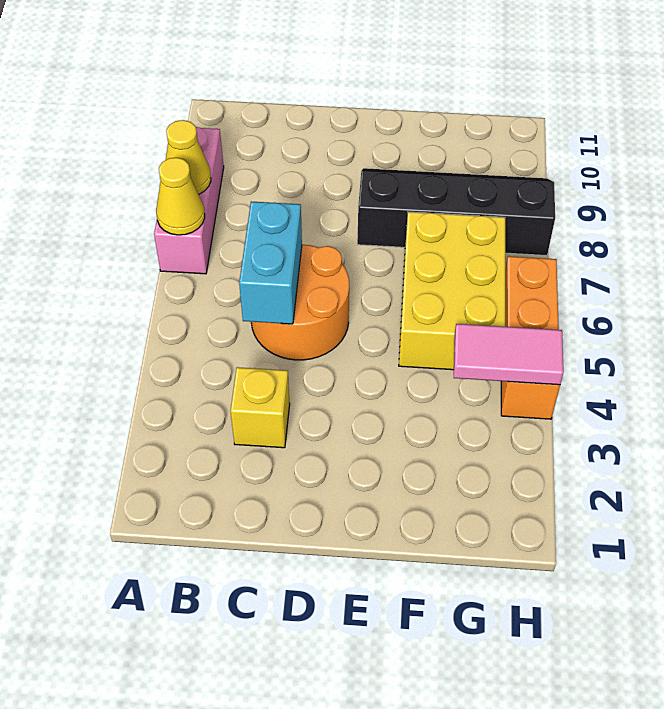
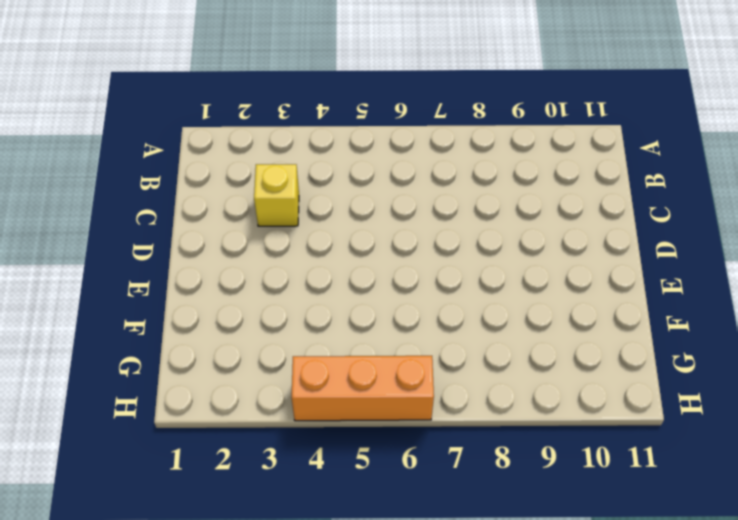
none -> pink 1x3 brick [154,127,224,274]
none -> orange 2x2 round brick [251,245,349,360]

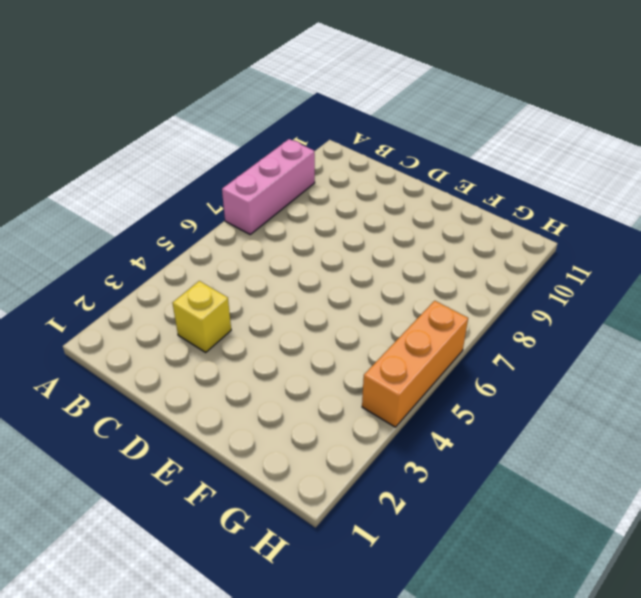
none -> orange 2x2 round brick [251,245,349,360]
none -> black 2x4 slope [357,168,555,256]

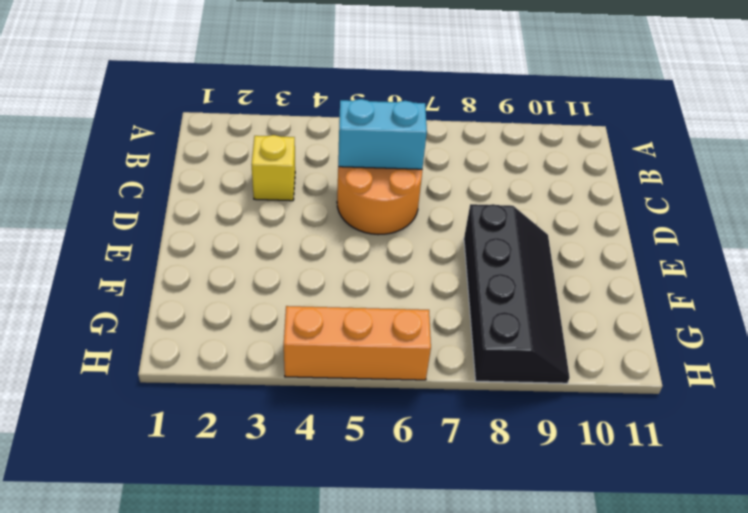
none -> pink 1x3 brick [154,127,224,274]
none -> yellow 2x3 brick [399,212,505,370]

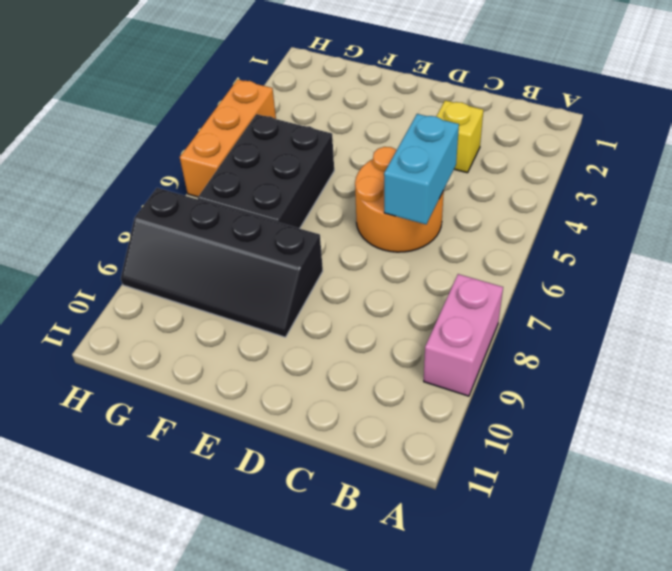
pink 1x2 brick [424,274,503,396] -> pink 1x3 brick [154,127,224,274]
black 2x3 brick [198,114,334,229] -> yellow 2x3 brick [399,212,505,370]
none -> yellow 1x1 cone [156,158,205,235]
none -> yellow 1x1 cone [166,120,211,195]

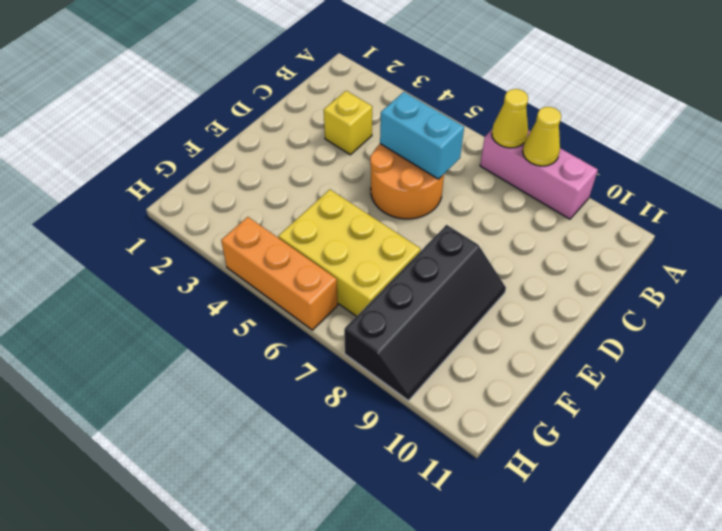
none -> pink 1x2 tile [454,324,563,385]

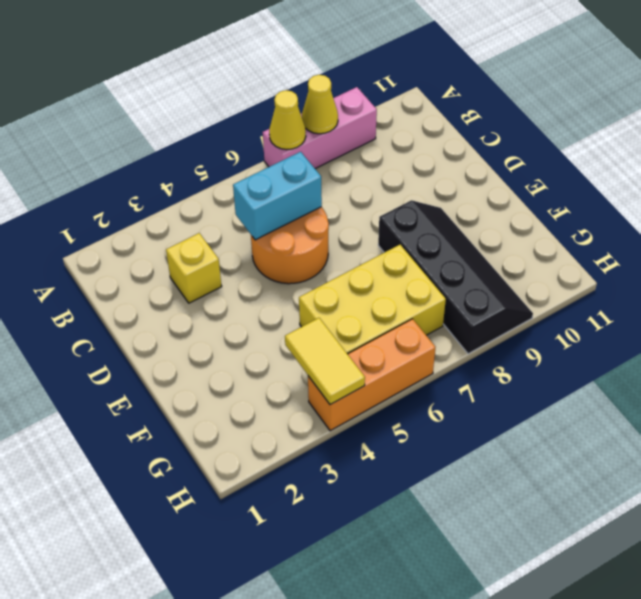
yellow 1x2 tile [285,318,365,405] -> pink 1x2 tile [454,324,563,385]

